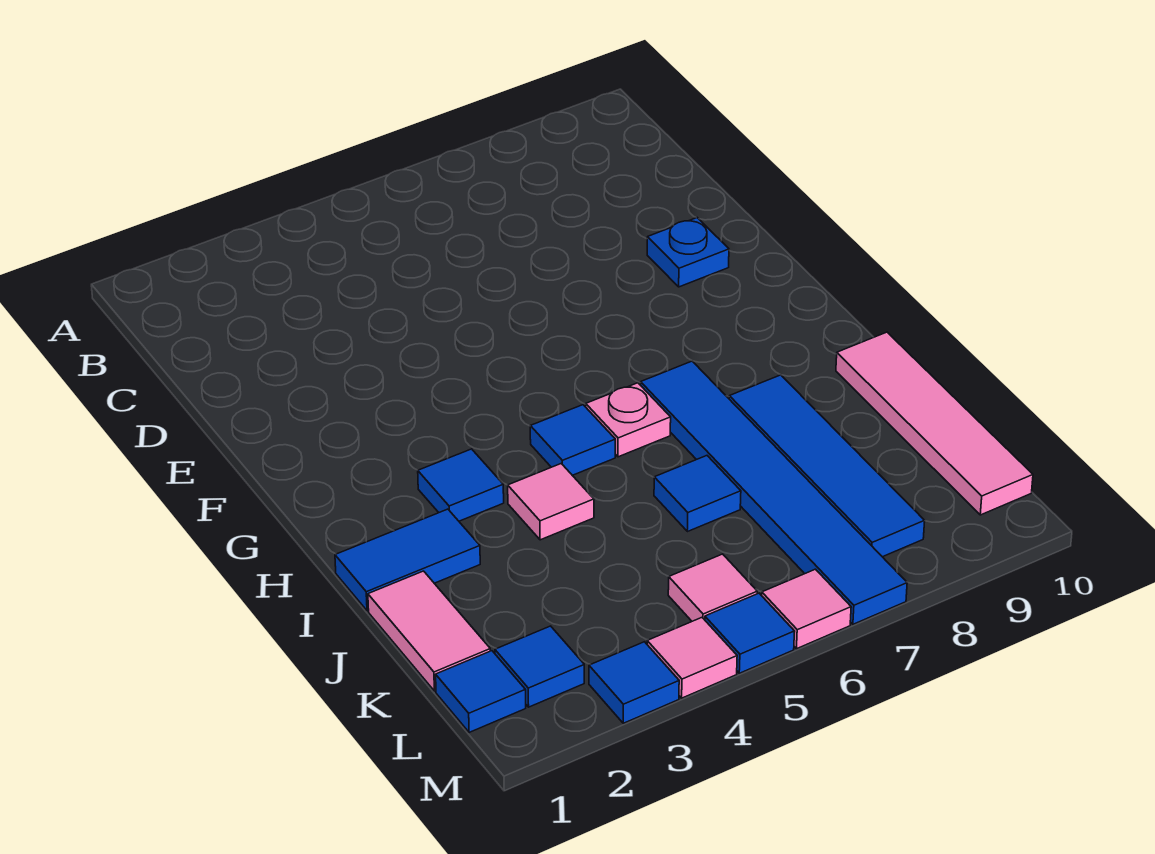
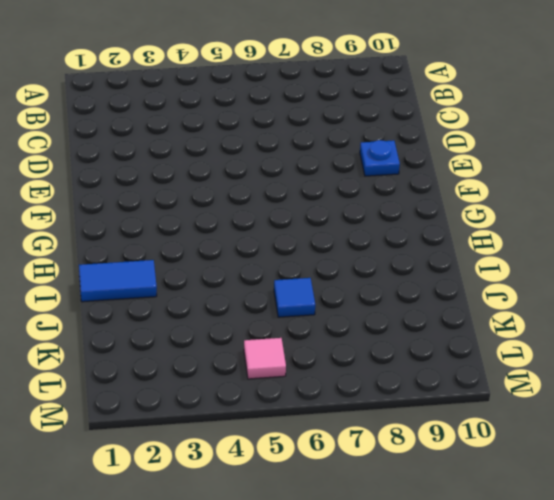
none -> blue 1x1 tile [418,449,504,521]
none -> blue 1x1 tile [530,405,615,475]
none -> pink 1x1 plate [586,383,671,457]

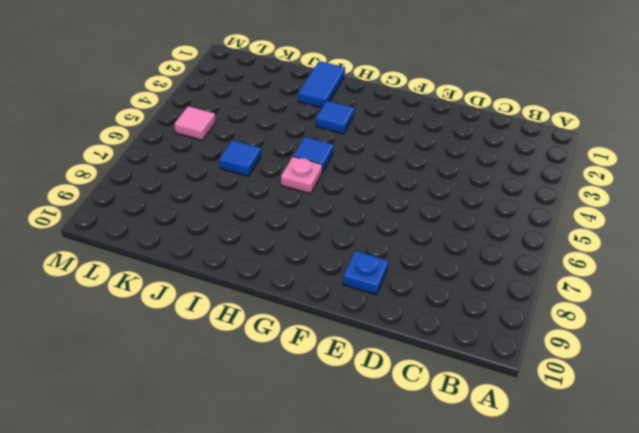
none -> blue 1x6 tile [641,361,907,624]
none -> pink 1x1 tile [508,464,594,540]
none -> blue 1x4 tile [729,375,925,557]

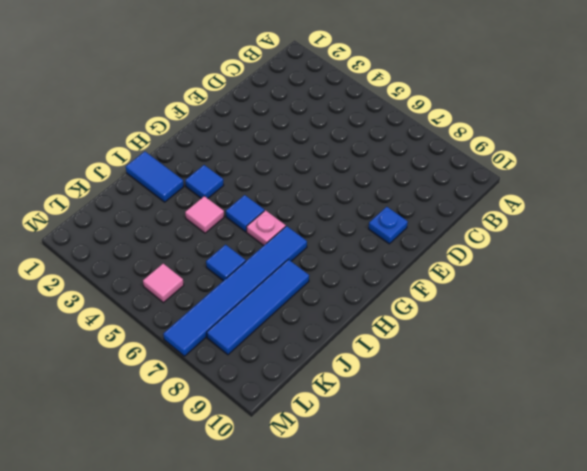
none -> pink 1x4 tile [836,332,1033,515]
none -> pink 1x2 tile [368,571,490,691]
none -> blue 1x1 tile [436,651,526,732]

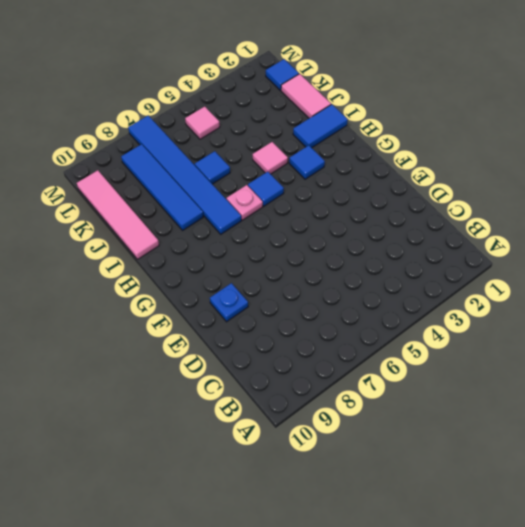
none -> blue 1x1 tile [495,626,584,707]
none -> blue 1x1 tile [589,642,679,723]
none -> pink 1x1 tile [647,618,737,698]

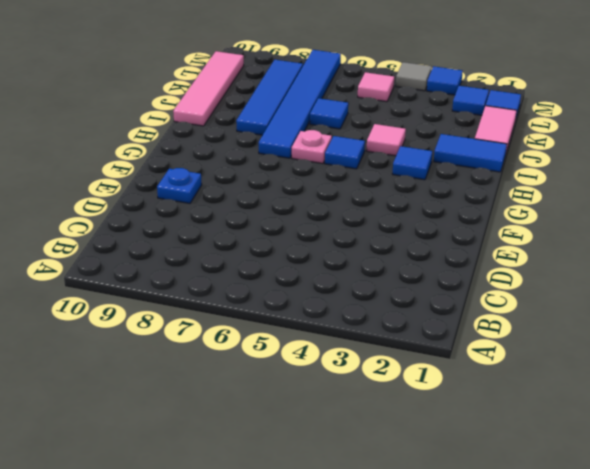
grey 1x1 tile [396,62,432,91] -> pink 1x1 tile [647,618,737,698]
none -> blue 1x1 tile [705,593,795,673]
none -> pink 1x1 tile [762,569,851,649]

